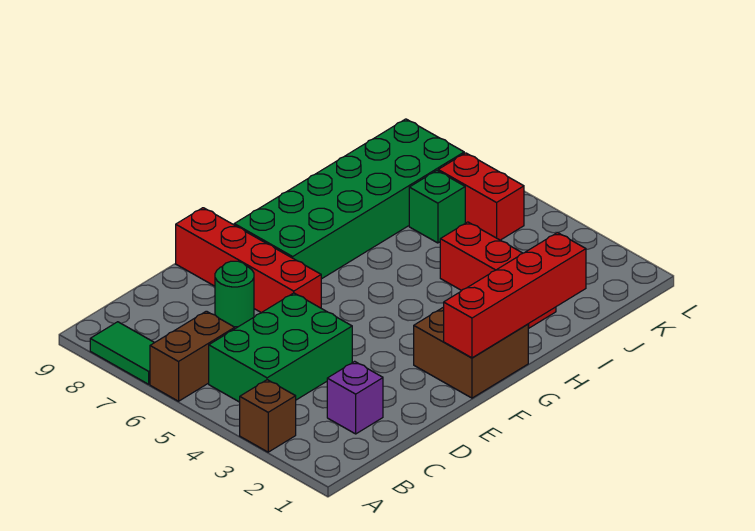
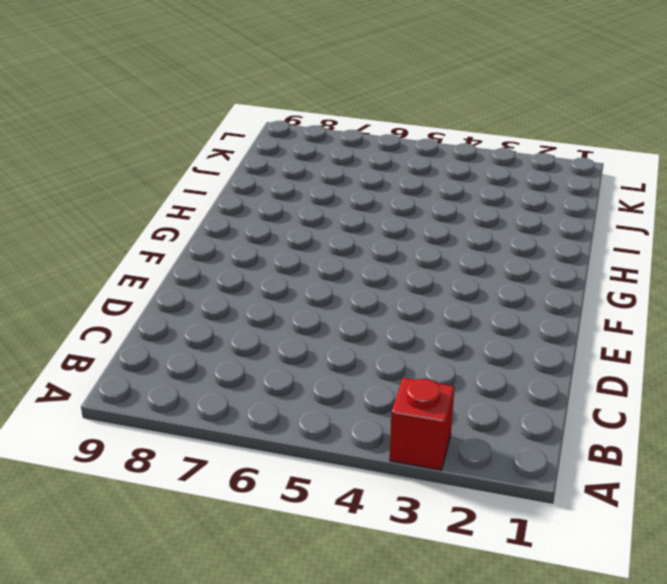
red 1x1 brick [390,378,454,470] -> brown 1x1 brick [240,380,296,452]
none -> brown 1x2 brick [150,311,235,401]
none -> green 1x2 tile [90,322,154,384]
none -> green 2x3 brick [209,293,352,402]

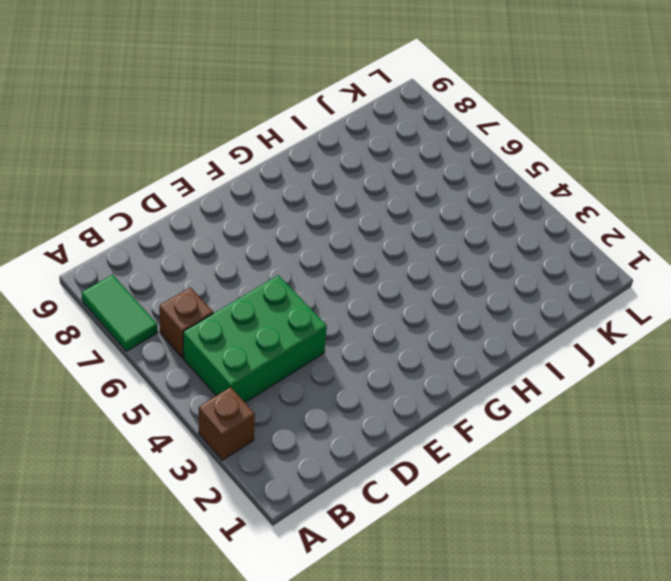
brown 1x1 brick [159,287,213,358] -> brown 1x2 brick [150,311,235,401]
none -> purple 1x1 brick [327,361,383,434]
none -> green 1x1 round brick [215,261,254,327]
none -> red 1x4 brick [176,208,321,313]

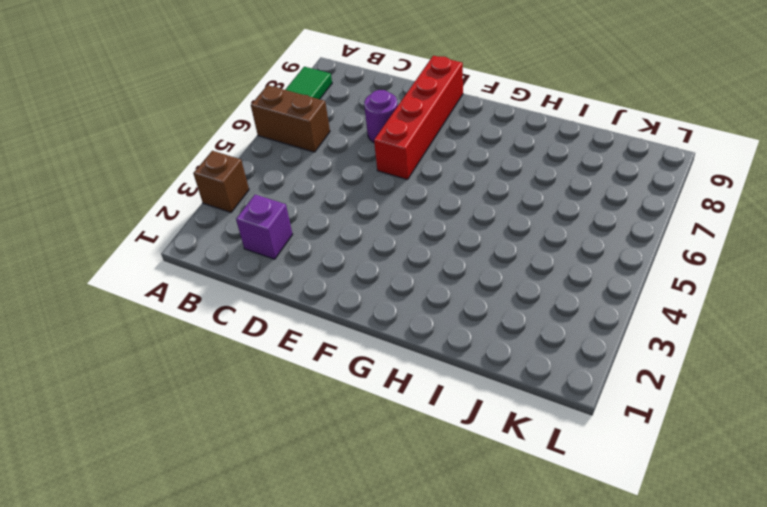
purple 1x1 round brick [364,90,398,142] -> green 1x1 round brick [215,261,254,327]
none -> green 2x3 brick [209,293,352,402]
none -> brown 2x2 brick [414,307,528,398]
none -> green 2x6 brick [234,119,464,279]

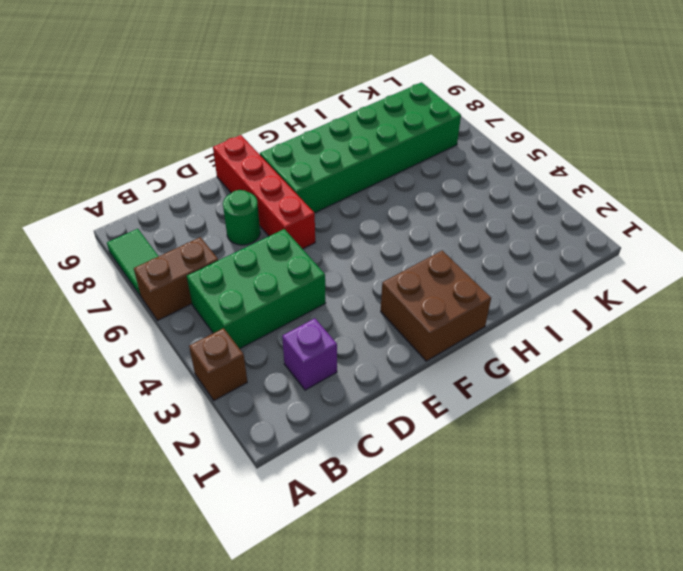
none -> red 1x3 brick [440,222,556,328]
none -> green 1x1 brick [409,171,465,243]
none -> red 1x2 brick [438,153,524,240]

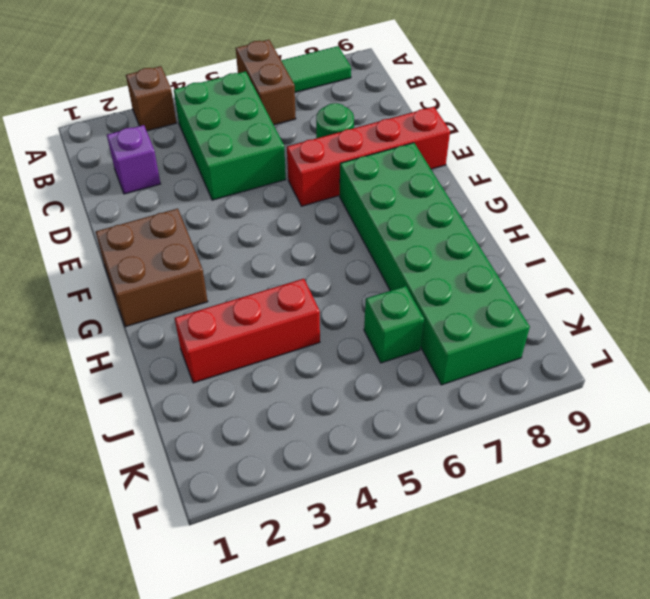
none -> red 1x2 brick [438,153,524,240]
none -> red 1x4 brick [444,233,586,358]

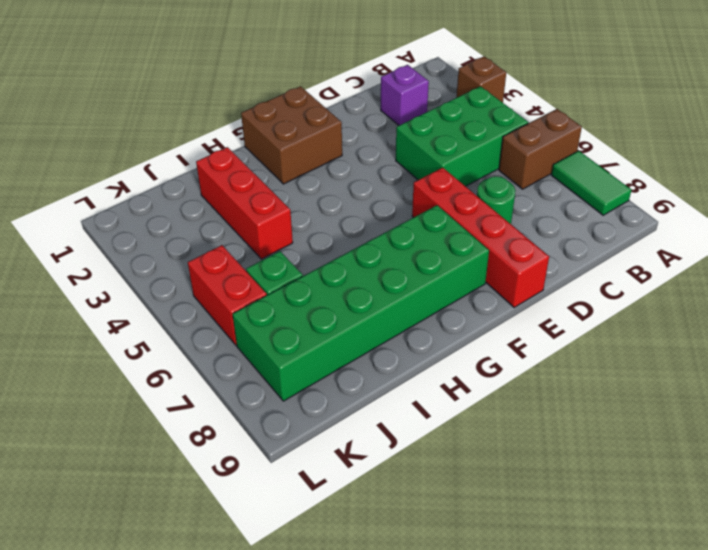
none -> red 1x4 brick [444,233,586,358]

